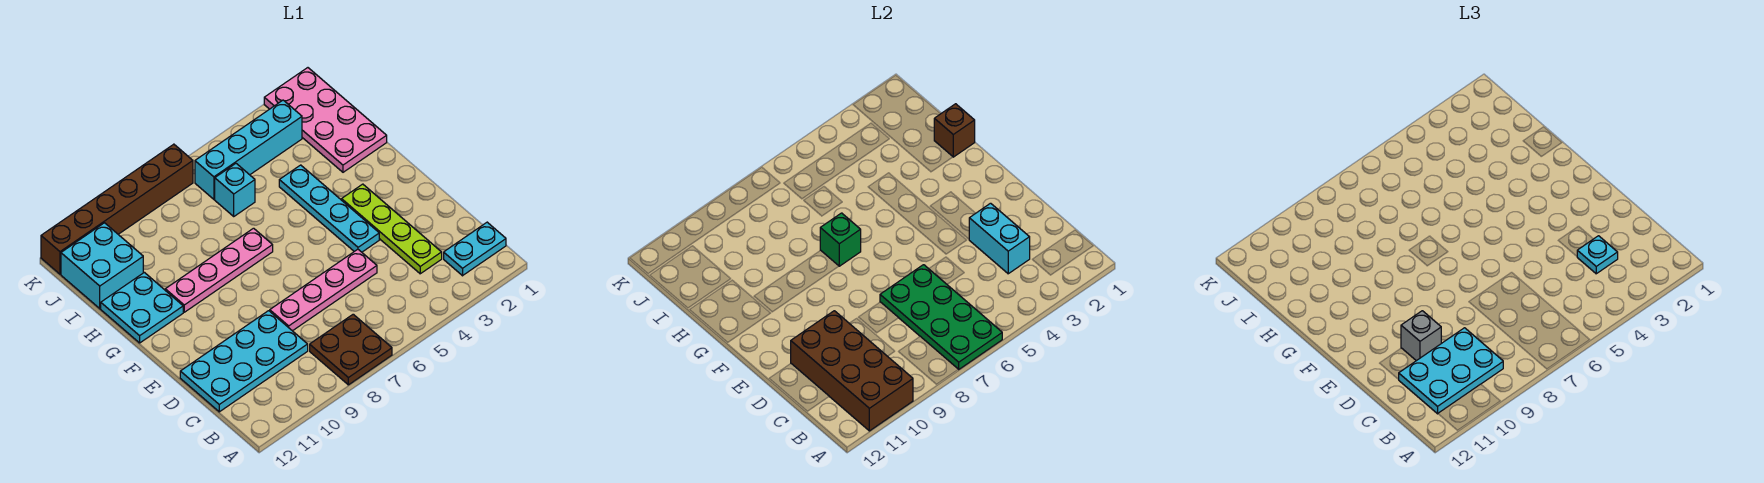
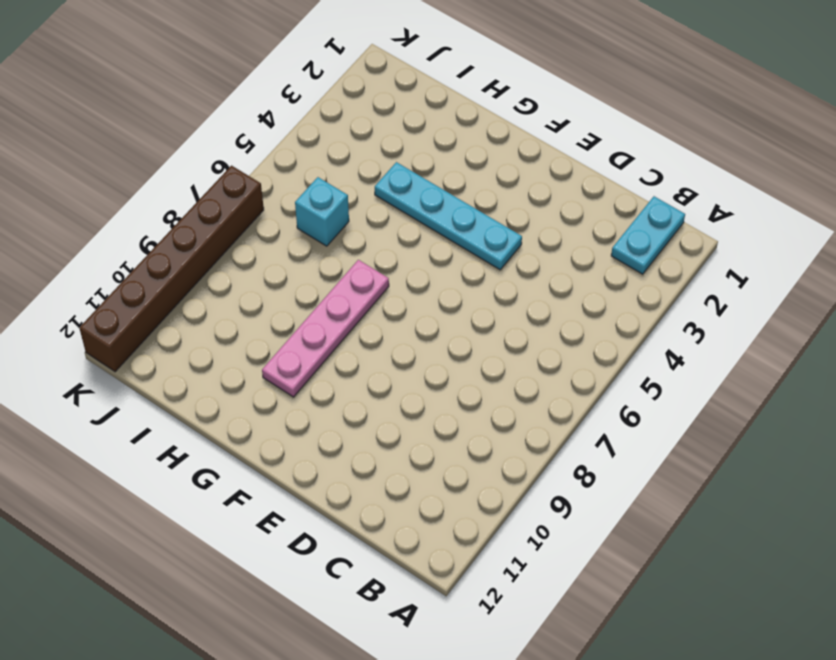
none -> brown 2x2 plate [310,314,392,385]
none -> lime 1x4 plate [342,184,442,274]
none -> cyan 2x4 plate [180,311,308,412]

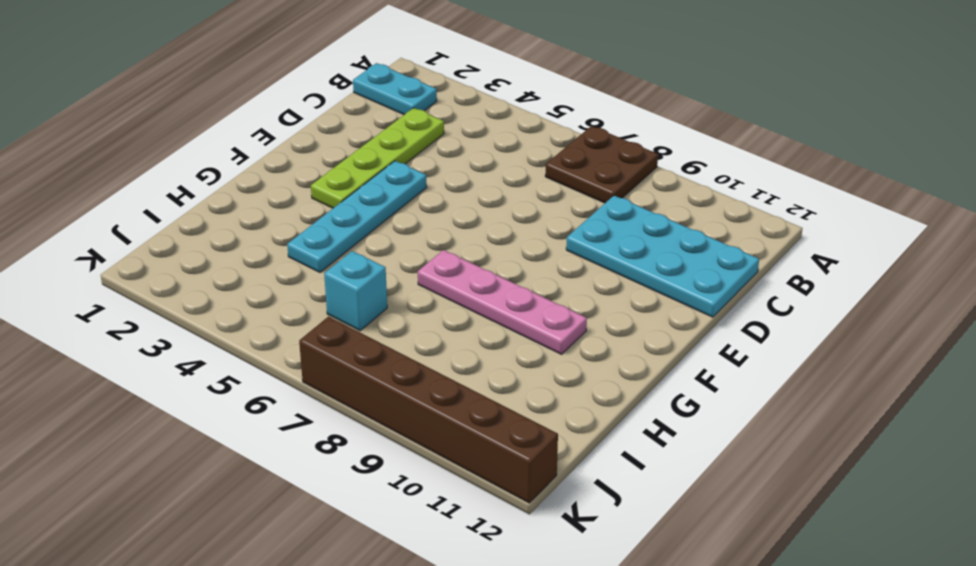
none -> pink 1x4 plate [270,249,377,331]
none -> cyan 2x2 plate [101,272,183,343]
none -> pink 2x4 plate [264,68,387,172]

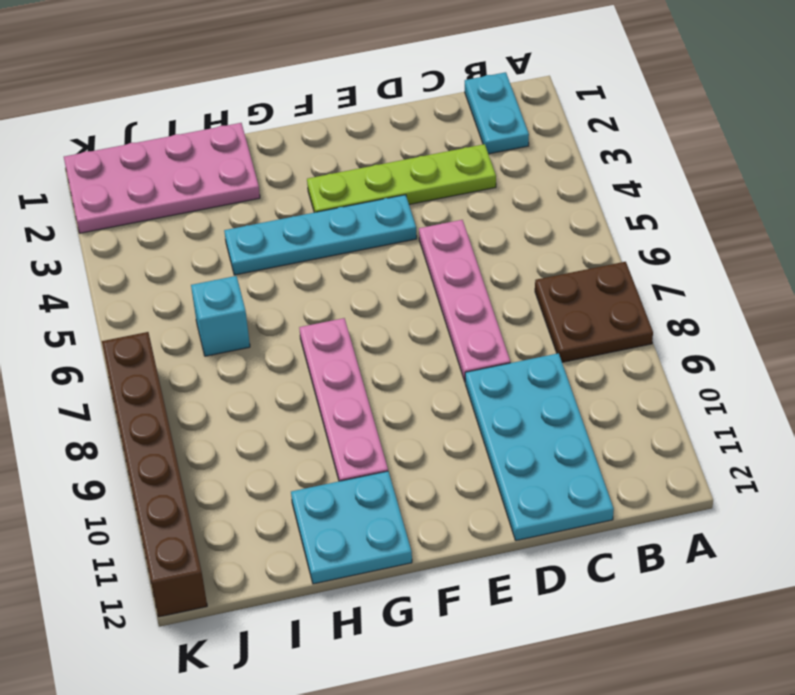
none -> cyan 2x2 brick [61,223,143,309]
none -> cyan 1x4 brick [195,100,302,199]
none -> green 2x4 plate [880,265,1002,369]

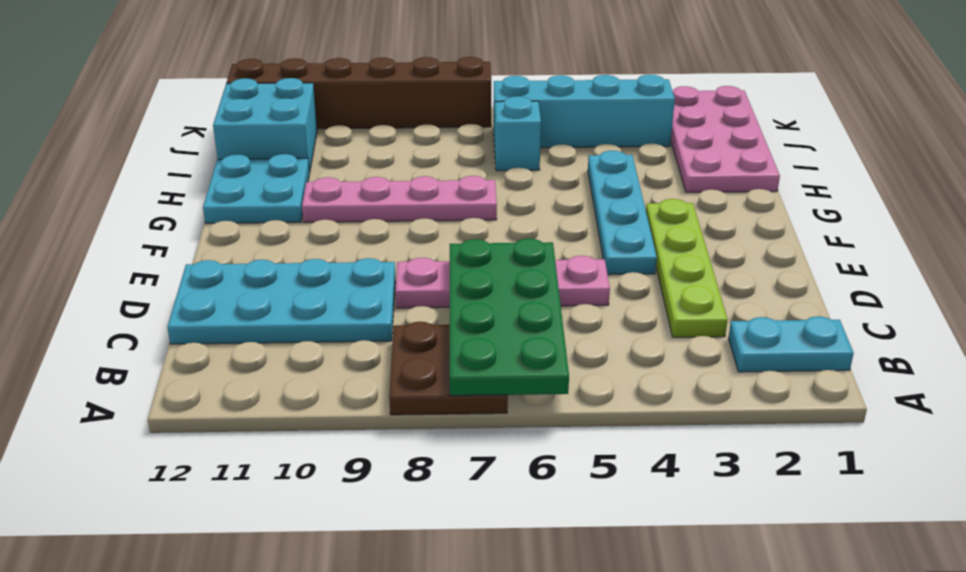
none -> brown 2x4 brick [791,311,913,431]
none -> cyan 1x2 brick [969,203,1030,274]
none -> green 1x1 brick [820,213,861,266]

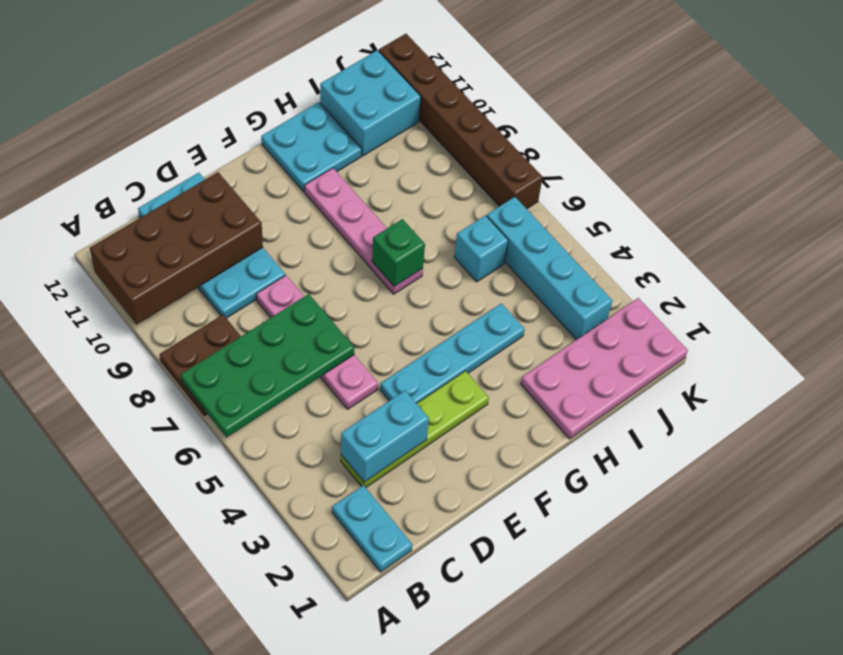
none -> brown 1x1 brick [934,104,975,157]
none -> cyan 2x3 plate [1398,328,1503,414]
none -> cyan 1x1 plate [1577,236,1618,274]

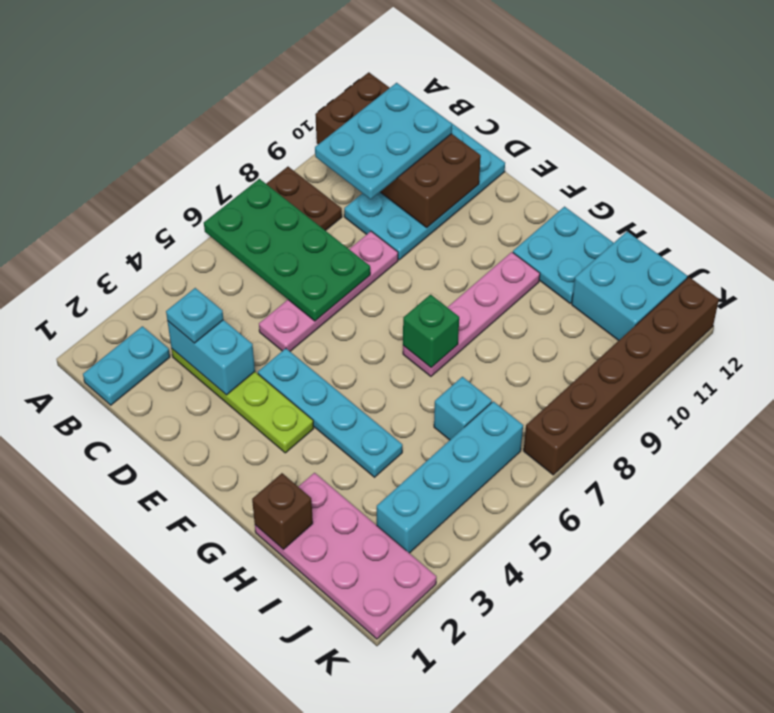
none -> grey 1x1 brick [1401,311,1441,361]

